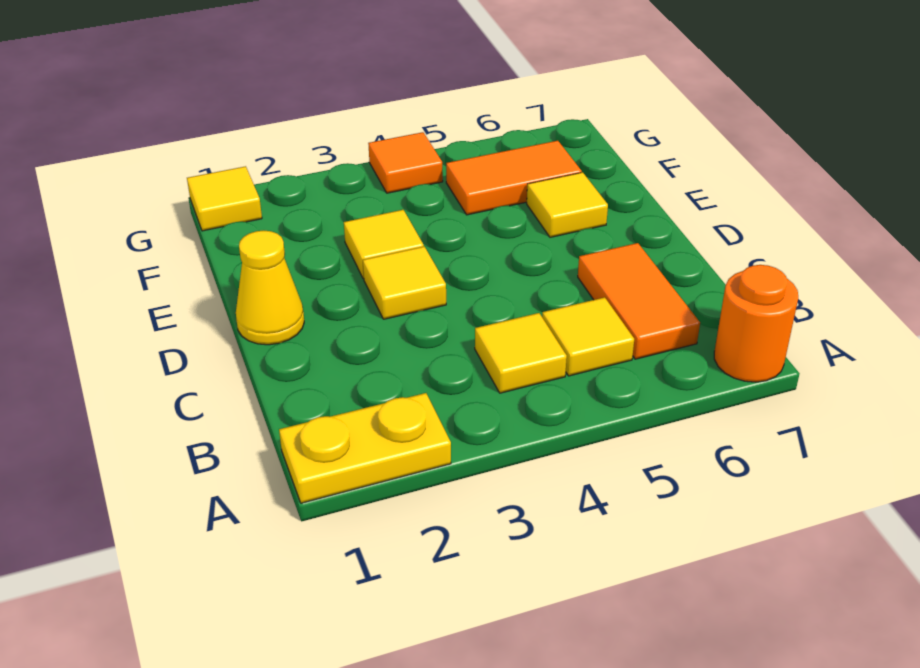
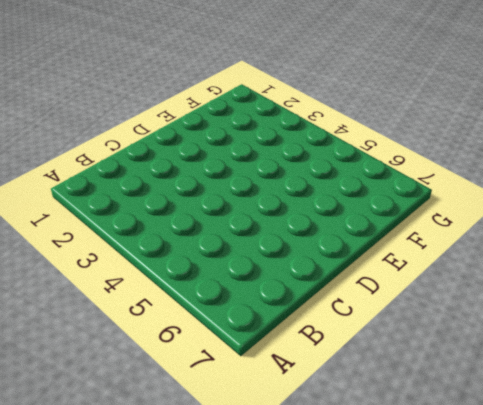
none -> yellow 1x2 plate [279,393,451,503]
none -> orange 1x1 round brick [714,265,798,382]
none -> yellow 1x1 tile [475,313,567,393]

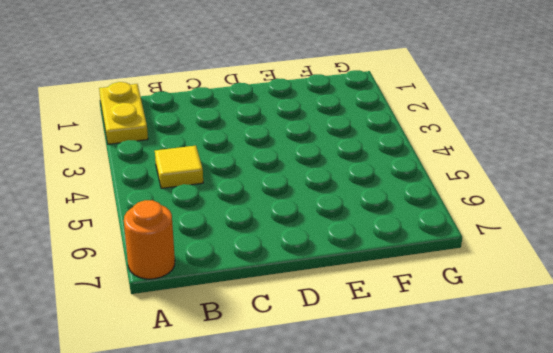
none -> yellow 1x1 tile [542,297,634,376]
none -> orange 1x2 tile [578,243,700,359]
none -> yellow 1x1 cone [236,230,304,345]

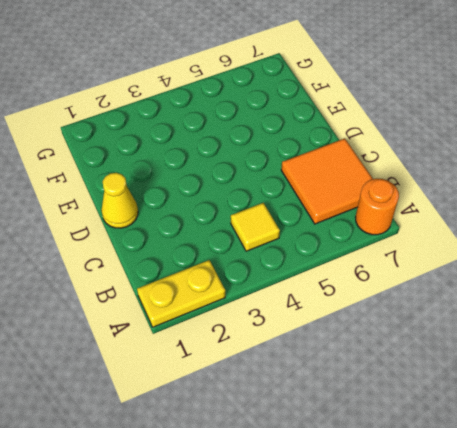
orange 2x2 tile [281,138,373,224] -> orange 1x2 tile [578,243,700,359]
none -> yellow 1x1 tile [542,297,634,376]
none -> yellow 1x1 tile [363,246,446,319]
none -> yellow 1x1 tile [344,210,424,279]

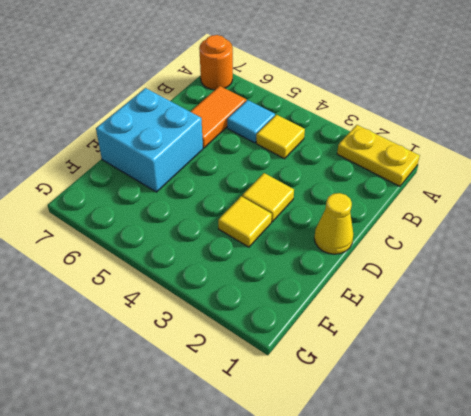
cyan 1x1 tile [227,100,275,143] -> yellow 1x1 tile [542,297,634,376]
cyan 2x2 brick [96,88,203,192] -> yellow 1x1 tile [527,172,608,237]
none -> orange 1x2 tile [446,141,582,215]
none -> yellow 1x1 tile [187,166,262,231]
none -> orange 1x1 tile [368,132,443,193]

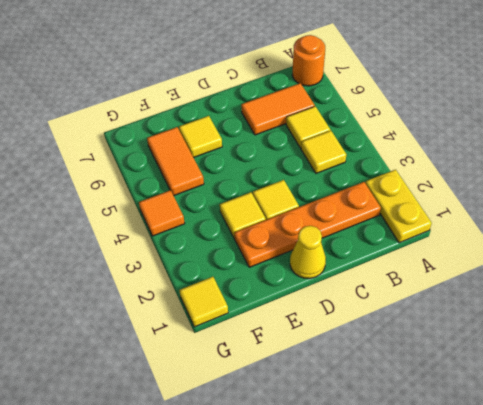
orange 1x4 plate [234,182,381,267] -> none

